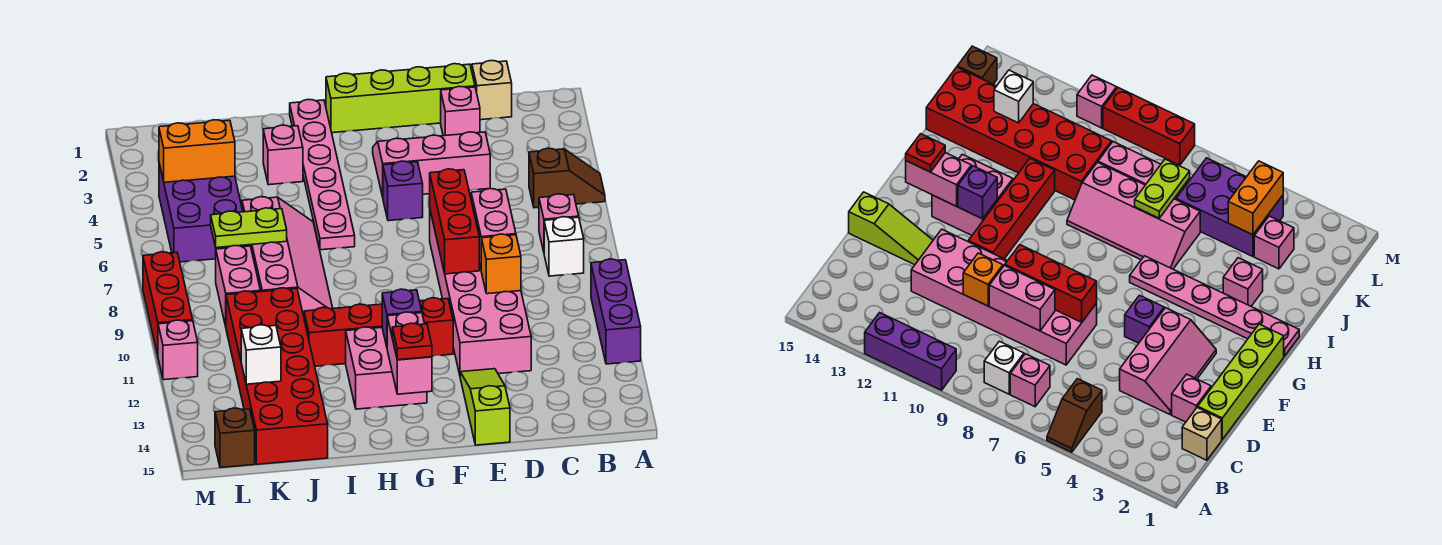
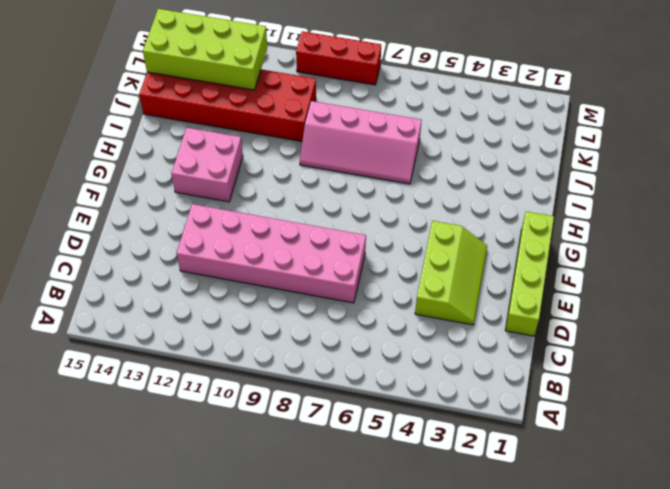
lime 2x3 slope [415,221,487,325] -> pink 2x3 slope [373,132,490,197]
lime 2x4 brick [143,9,267,90] -> white 1x1 brick [241,325,281,384]
none -> brown 1x2 slope [529,148,605,208]
none -> purple 1x3 brick [591,259,641,364]
none -> pink 1x1 brick [539,194,579,251]
none -> white 1x1 brick [544,217,584,276]

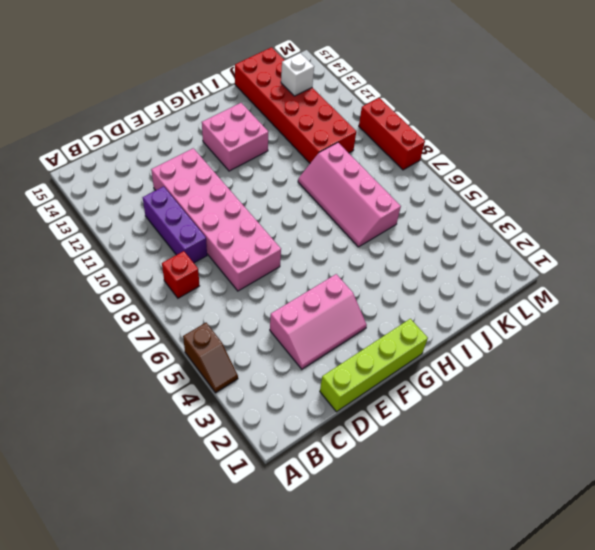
brown 1x2 slope [183,323,238,393] -> brown 1x2 slope turned to [529,148,605,208]
red 1x1 brick [162,251,199,298] -> white 1x1 brick [544,217,584,276]
purple 1x3 brick [143,186,207,263] -> purple 1x3 brick moved to [591,259,641,364]
none -> pink 1x1 brick [539,194,579,251]
none -> tan 1x1 brick [472,61,512,120]
none -> pink 1x1 brick [441,87,480,136]
none -> lime 1x3 slope [460,369,510,445]

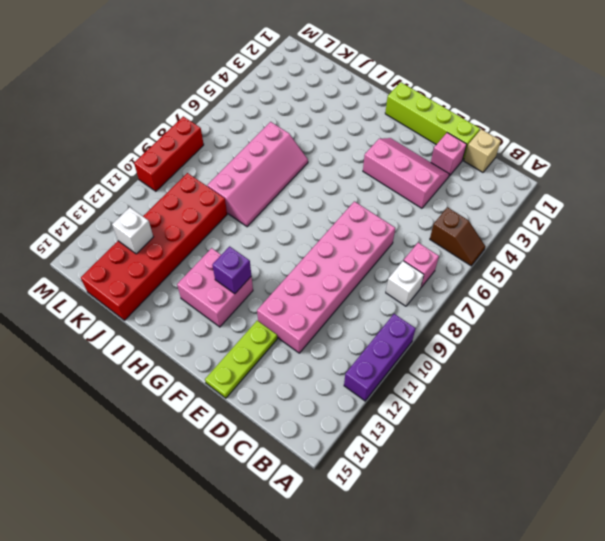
lime 1x3 plate [205,321,277,398] -> lime 1x3 slope [460,369,510,445]
none -> purple 1x1 brick [383,161,423,221]
none -> red 1x4 brick [304,298,453,366]
none -> pink 1x6 plate [290,100,355,250]
none -> pink 1x1 brick [263,125,303,185]

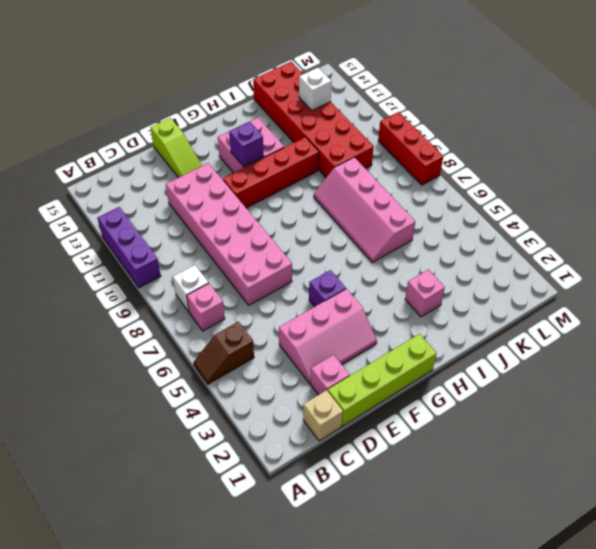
none -> pink 1x6 plate [290,100,355,250]
none -> pink 1x1 brick [1254,216,1294,269]
none -> purple 2x3 brick [159,164,245,262]
none -> pink 1x2 brick [216,246,261,326]

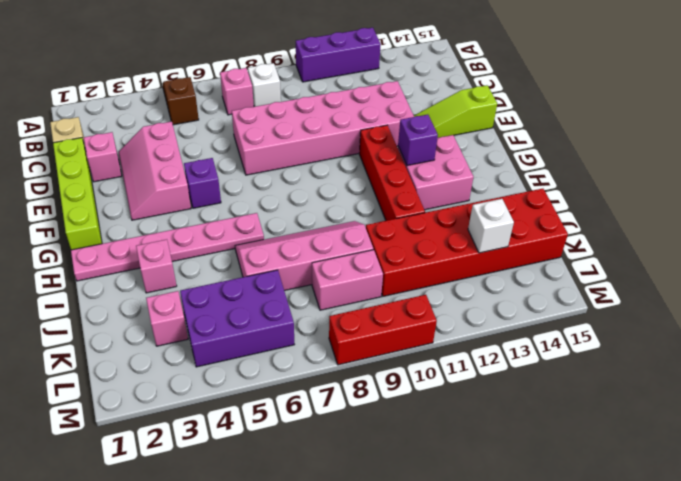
none -> brown 1x1 brick [215,408,255,468]
none -> pink 1x1 brick [158,320,198,380]
none -> pink 1x2 brick [471,189,516,268]
none -> orange 1x1 brick [481,234,521,294]

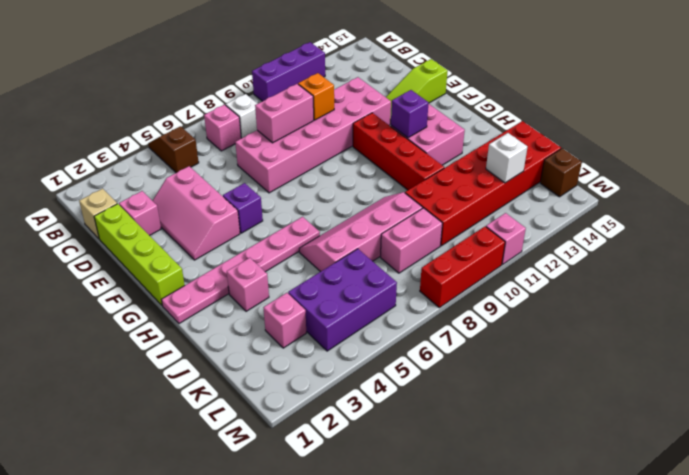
none -> red 1x3 brick [430,169,479,274]
none -> pink 1x2 brick [387,312,432,394]
none -> lime 1x2 plate [211,208,287,248]
none -> orange 1x2 brick [159,120,235,182]

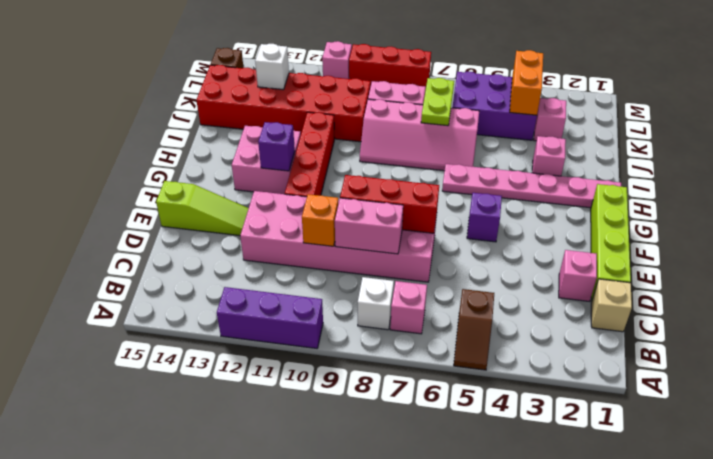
none -> pink 2x3 slope [373,132,490,197]
none -> pink 1x2 brick [387,312,432,394]
none -> red 1x1 plate [392,323,432,360]

